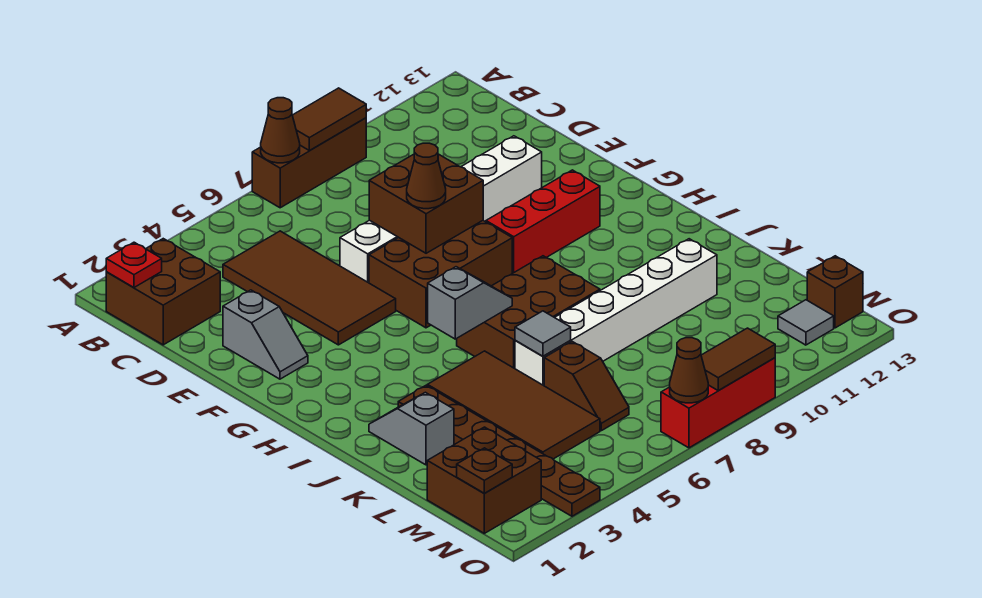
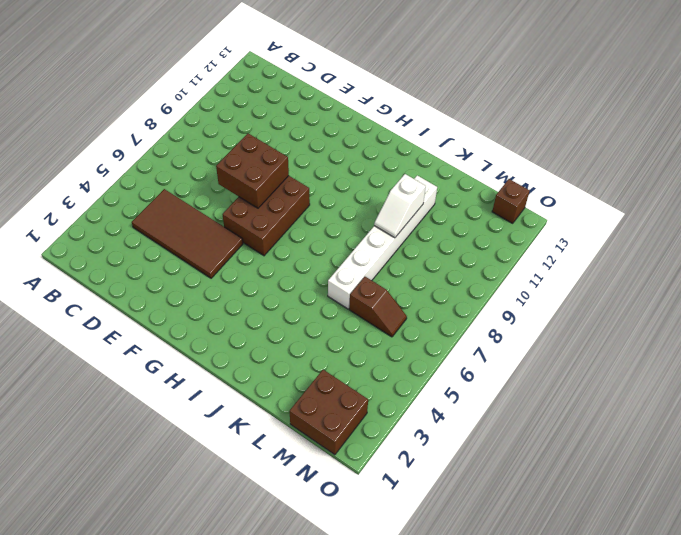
white 1x2 slope [374,174,426,238] -> none
none -> brown 1x3 brick [252,118,366,208]
none -> brown 2x2 brick [106,239,220,345]
none -> grey 1x2 slope [223,290,308,379]

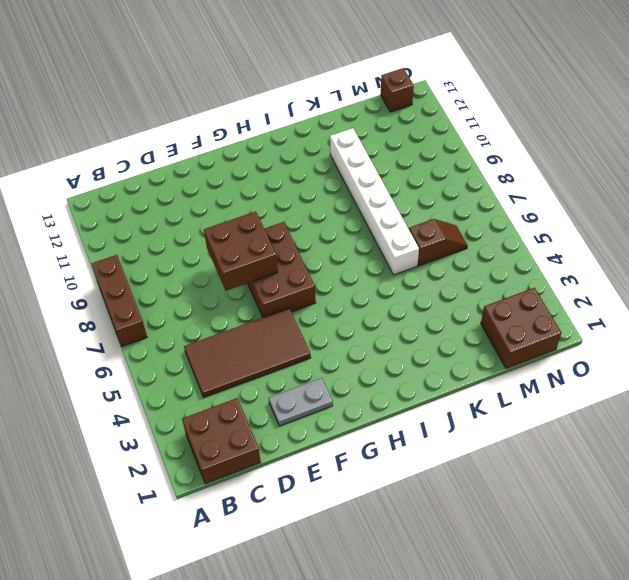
grey 1x2 plate [269,378,333,426] -> grey 1x2 slope [223,290,308,379]
none -> white 1x6 brick [340,136,542,283]
none -> red 1x3 brick [486,170,600,273]
none -> brown 2x3 brick [457,256,600,369]

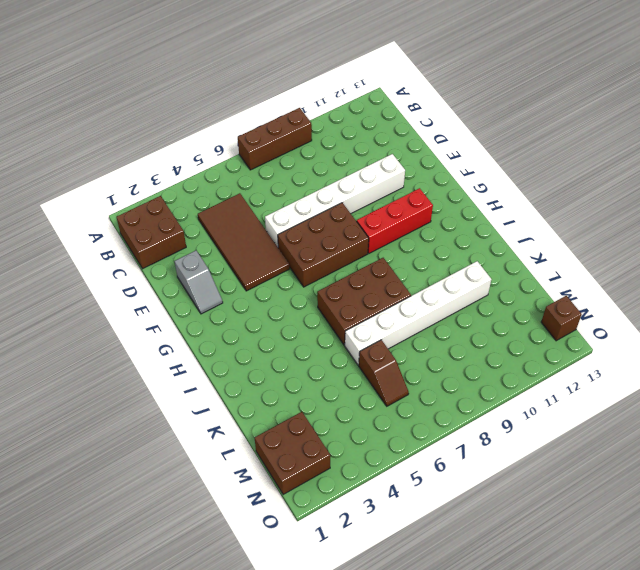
none -> grey 1x2 slope [369,392,454,465]
none -> brown 1x6 plate [398,385,600,516]
none -> brown 2x4 tile [427,351,600,459]

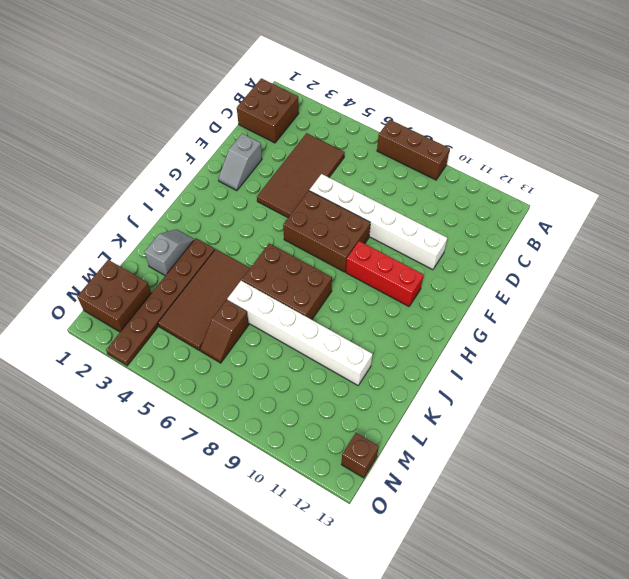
none -> grey 1x1 tile [778,300,834,345]
none -> red 1x3 brick [661,358,775,448]
none -> brown 1x1 cone [261,98,300,163]

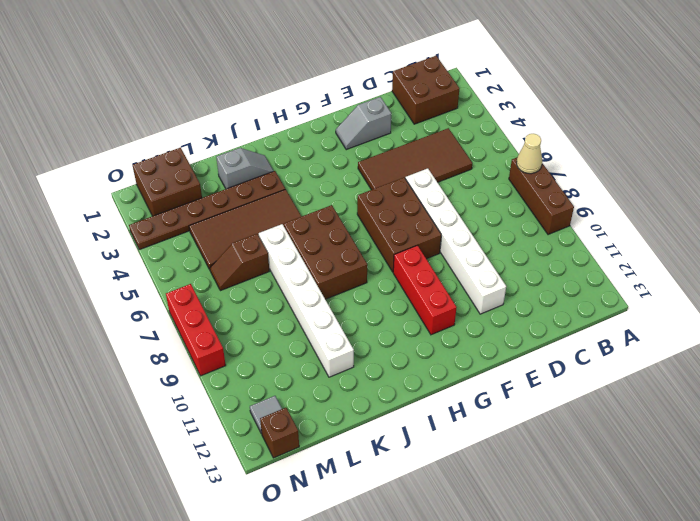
tan 1x1 cone [517,134,542,174] -> brown 1x1 cone [261,98,300,163]
none -> brown 1x2 tile [292,88,366,150]
none -> red 1x1 plate [106,242,162,287]
none -> brown 2x2 brick [369,154,483,253]

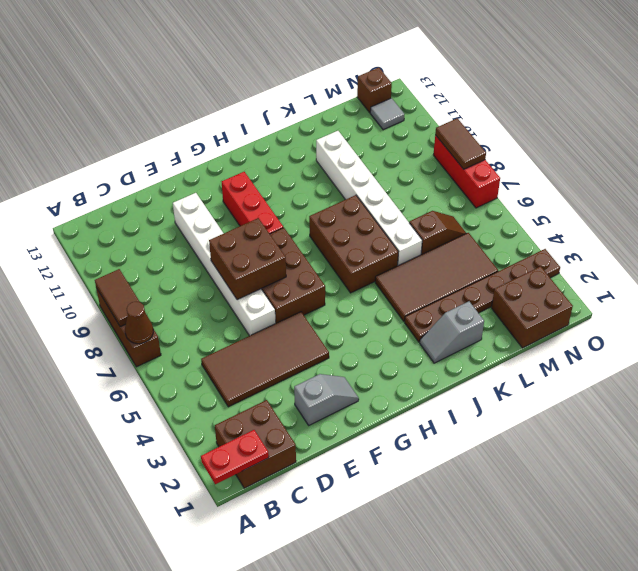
red 1x2 plate [201,430,269,484] -> red 1x1 plate [106,242,162,287]
none -> grey 1x2 slope [428,267,512,339]
none -> grey 1x1 tile [515,311,571,356]
none -> brown 1x1 plate [457,448,512,493]

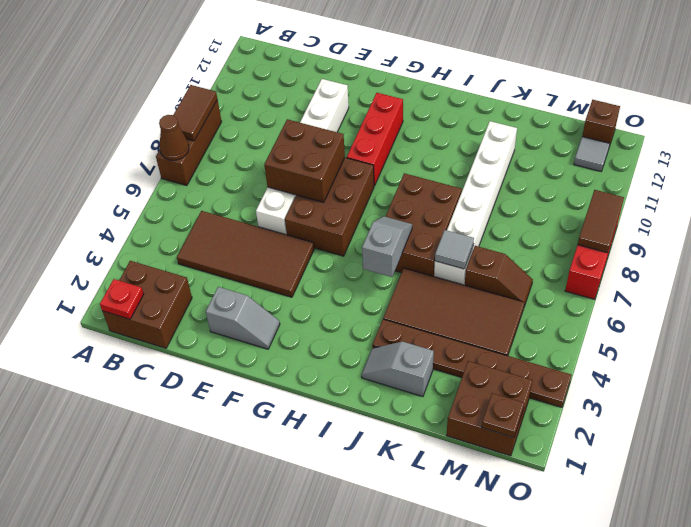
none -> brown 1x1 cone [670,338,708,403]
none -> brown 1x1 cone [407,143,446,209]

